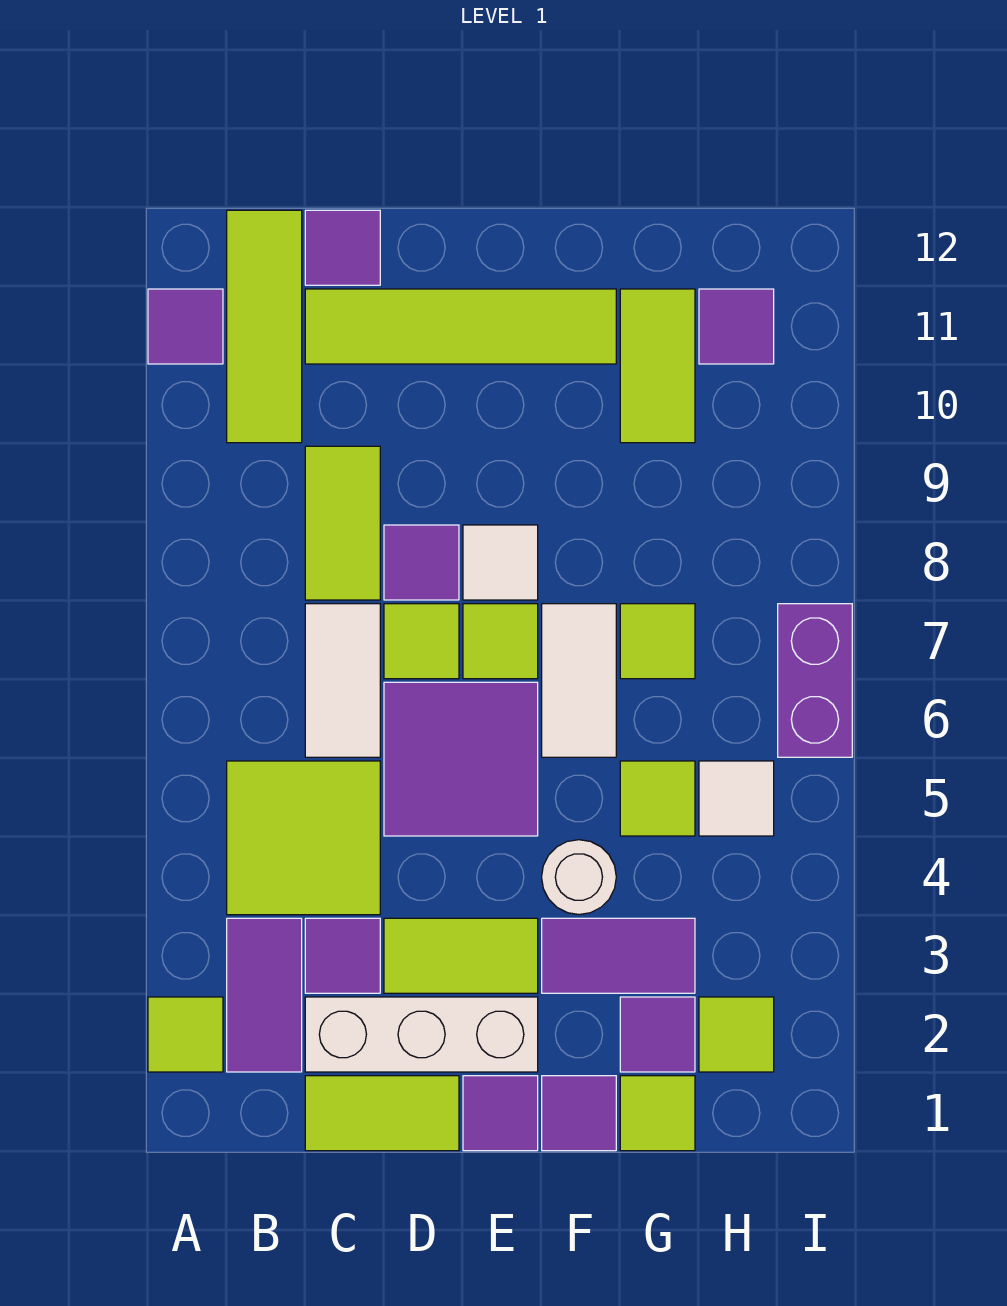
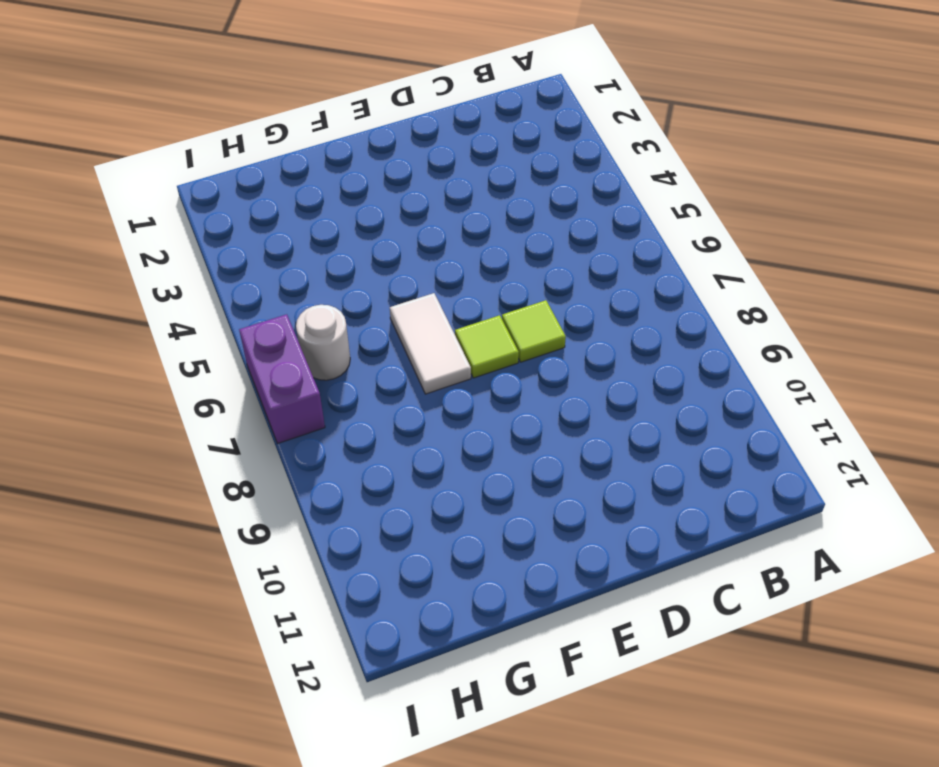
white 1x1 round brick [296,305,350,380] -> white 1x1 round brick moved to [542,840,616,914]
none -> lime 1x1 tile [148,997,223,1072]
none -> purple 1x1 tile [148,289,223,364]
none -> purple 1x2 tile [227,918,302,1072]
none -> lime 2x2 tile [227,761,380,915]

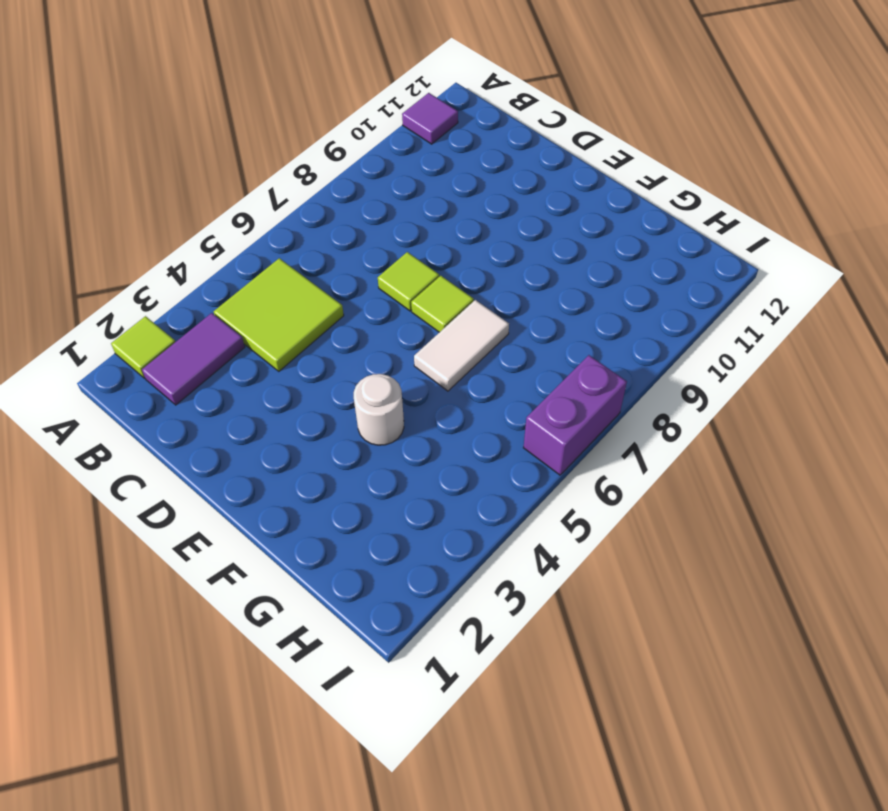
none -> lime 1x3 tile [227,210,302,443]
none -> lime 1x2 tile [305,1076,459,1151]
none -> white 1x3 brick [305,997,538,1072]
none -> purple 1x1 tile [305,918,380,993]

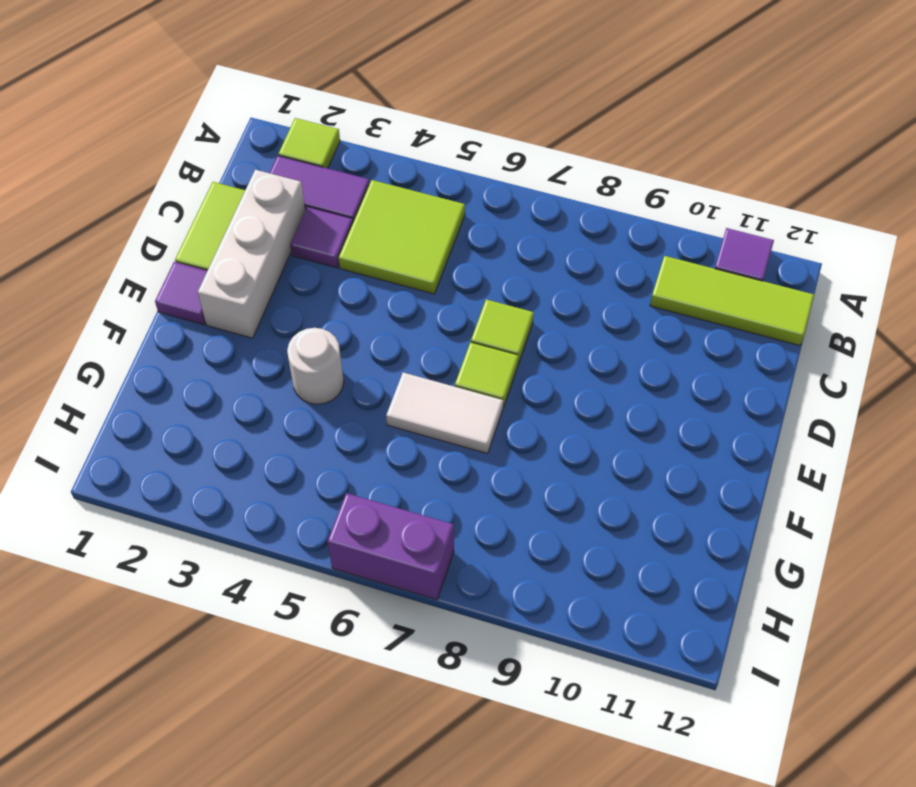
none -> white 1x2 tile [305,604,380,757]
none -> lime 1x2 tile [305,446,380,600]
none -> lime 1x4 tile [305,289,616,364]
none -> purple 1x1 tile [305,210,380,285]

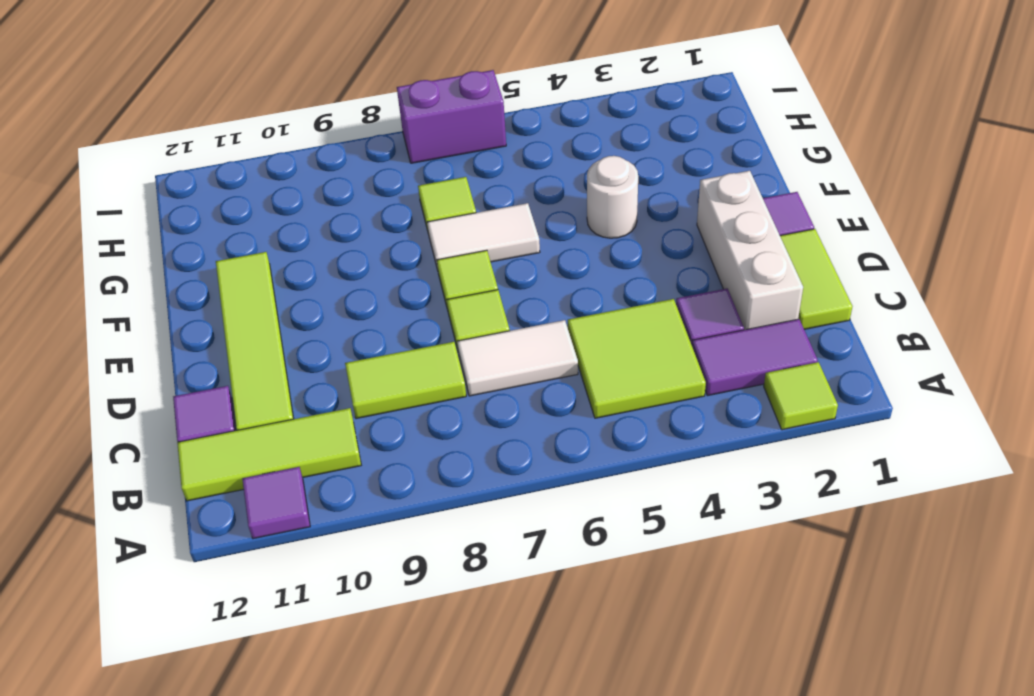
none -> lime 1x2 tile [384,918,538,993]
none -> purple 2x2 tile [384,682,538,836]
none -> purple 1x1 tile [384,525,459,600]
none -> white 1x1 tile [463,525,538,600]

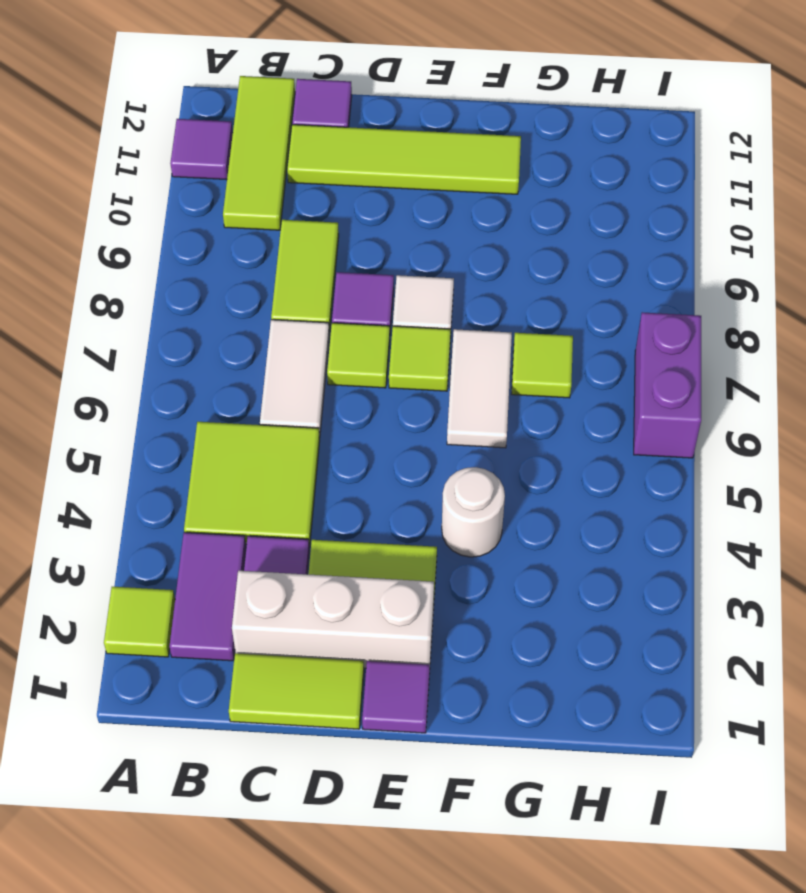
none -> purple 2x2 tile [384,682,538,836]
none -> purple 1x1 tile [542,1076,616,1151]
none -> purple 1x2 tile [542,918,695,993]
none -> lime 1x1 tile [620,1076,695,1151]

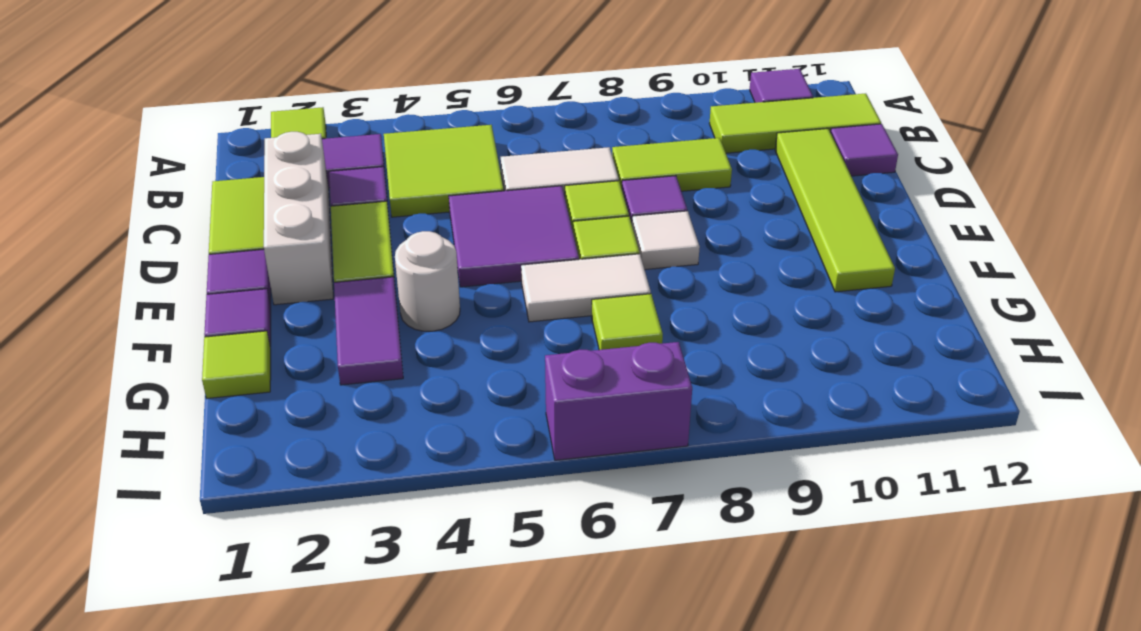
none -> purple 1x1 tile [620,997,695,1072]
none -> lime 1x1 tile [620,761,695,836]
none -> lime 1x2 tile [620,289,695,443]
none -> lime 1x1 tile [699,997,774,1072]

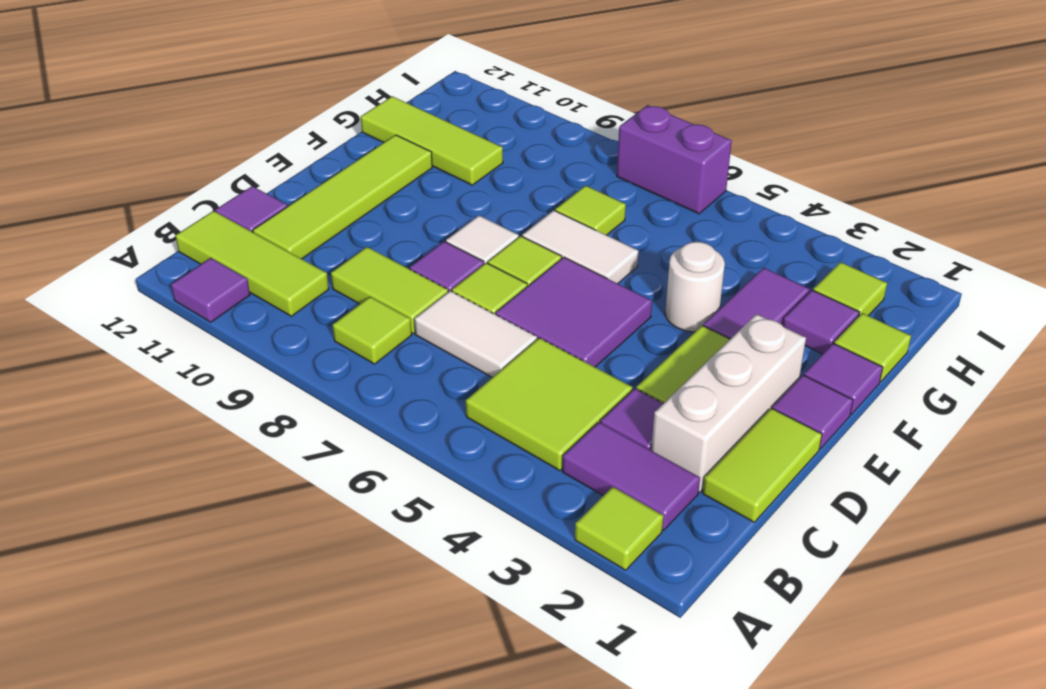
lime 1x1 tile [333,297,412,364] -> lime 1x1 tile moved to [620,761,695,836]
lime 1x3 tile [361,96,503,185] -> lime 1x2 tile [620,289,695,443]
none -> white 1x1 tile [699,761,774,836]
none -> purple 1x1 tile [699,289,774,364]

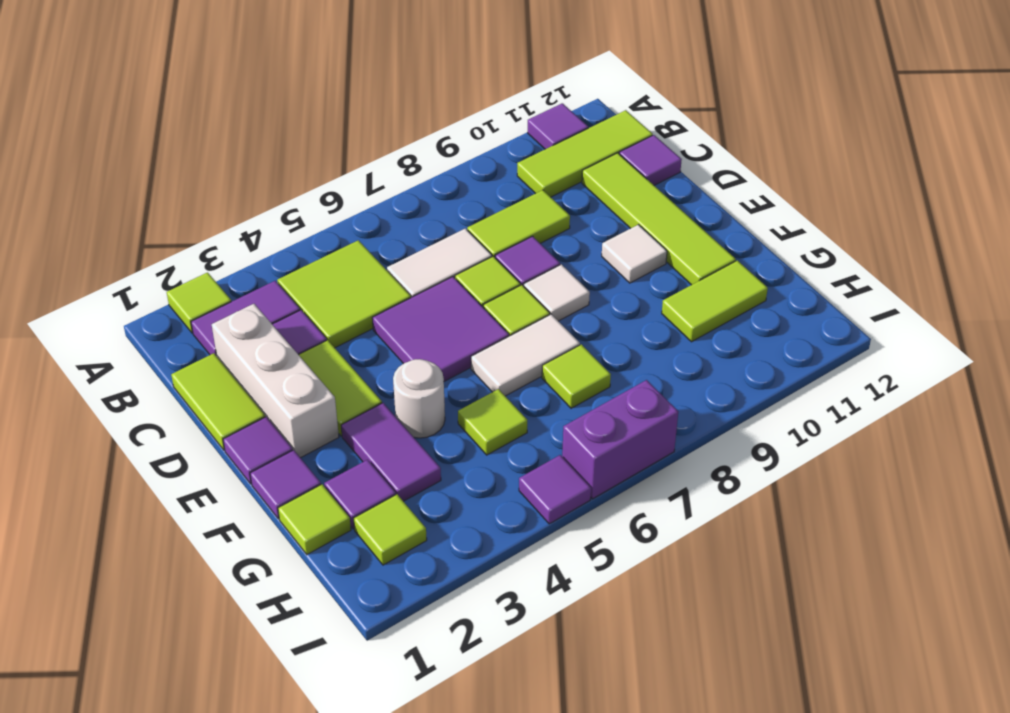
white 1x1 tile [602,225,667,283] -> white 1x1 tile moved to [699,761,774,836]
purple 1x1 tile [519,455,591,524] -> purple 1x1 tile moved to [699,289,774,364]

